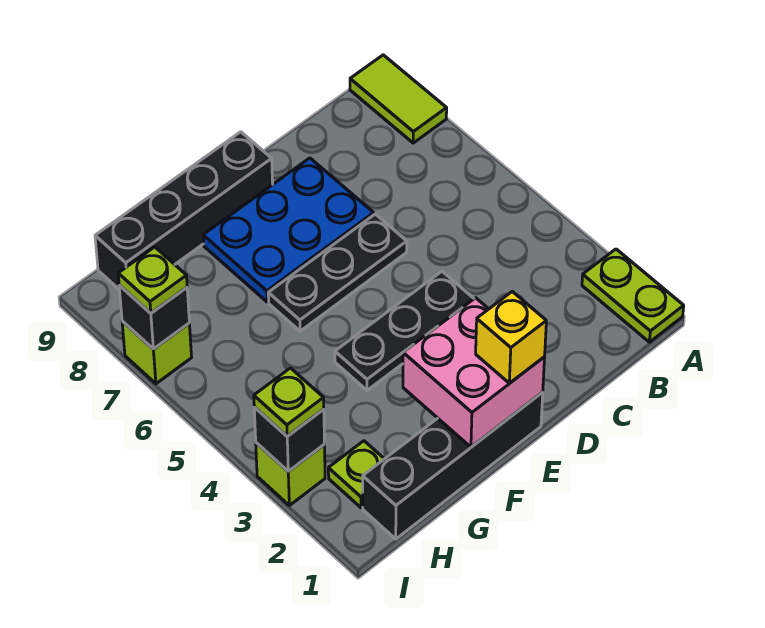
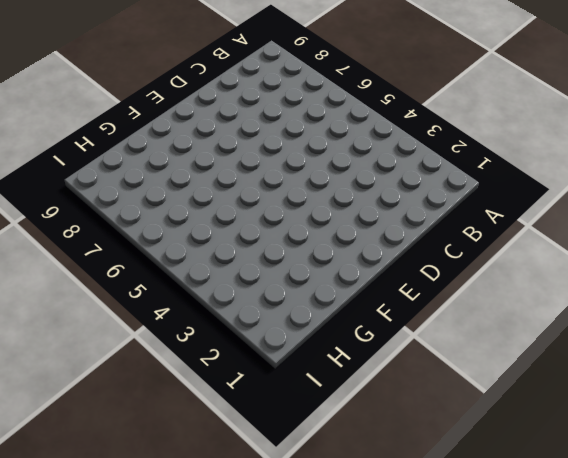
none -> lime 1x2 plate [582,249,684,342]
none -> lime 1x2 tile [350,55,447,143]
none -> black 1x3 plate [335,271,474,390]

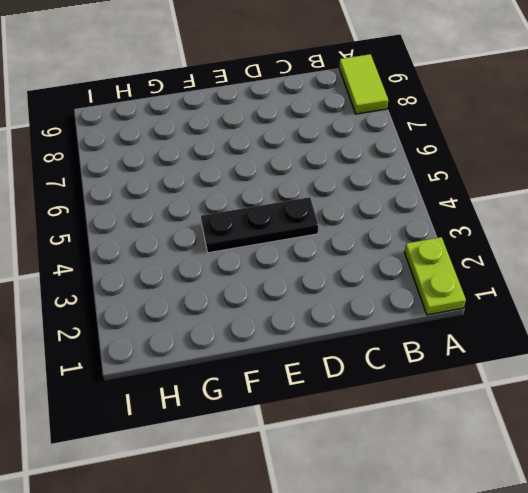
none -> black 1x3 plate [268,214,407,331]
none -> blue 2x3 plate [203,158,374,302]
none -> black 1x4 brick [363,392,543,539]

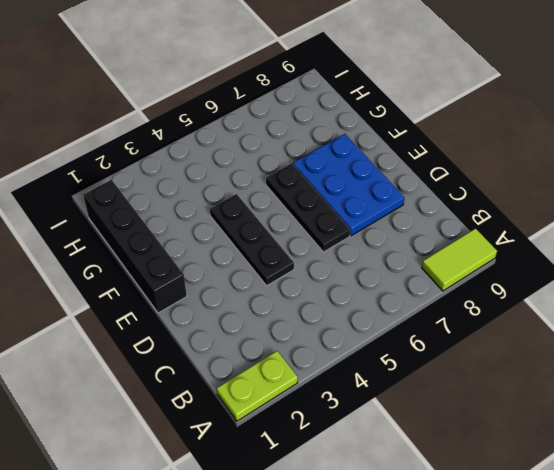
none -> black 1x4 brick [95,132,273,290]
none -> lime 1x1 plate [328,441,384,508]
none -> lime 1x1 brick [256,443,325,505]

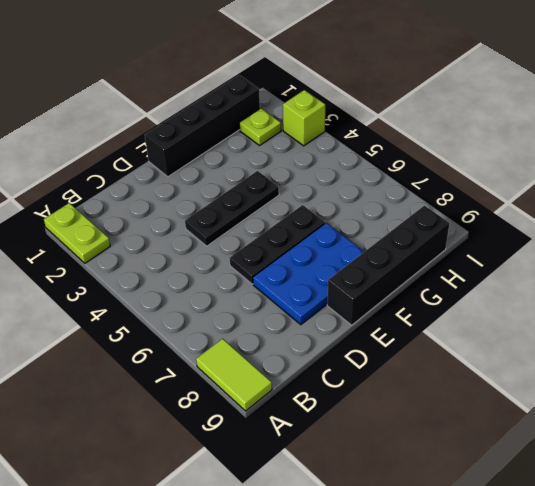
none -> lime 1x1 brick [122,321,192,384]
none -> pink 2x2 brick [403,298,545,447]
none -> black 1x1 brick [254,407,324,471]

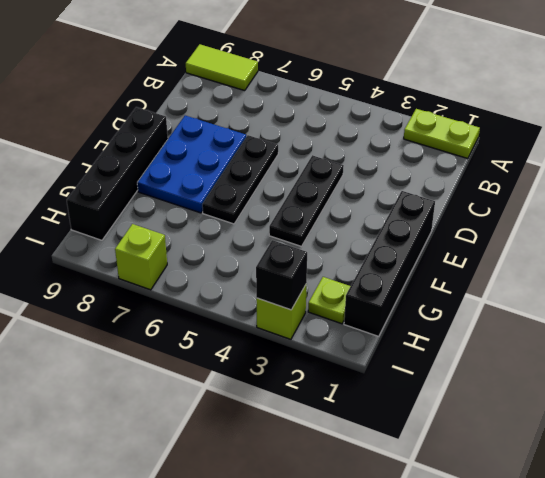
none -> pink 2x2 brick [403,298,545,447]
none -> black 1x1 brick [119,285,189,349]
none -> yellow 1x1 brick [476,292,546,383]

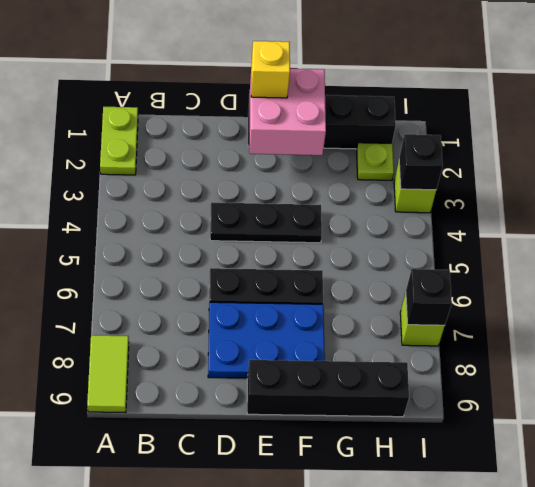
none -> lime 1x1 plate [254,368,324,436]
none -> lime 1x1 plate [118,247,187,313]

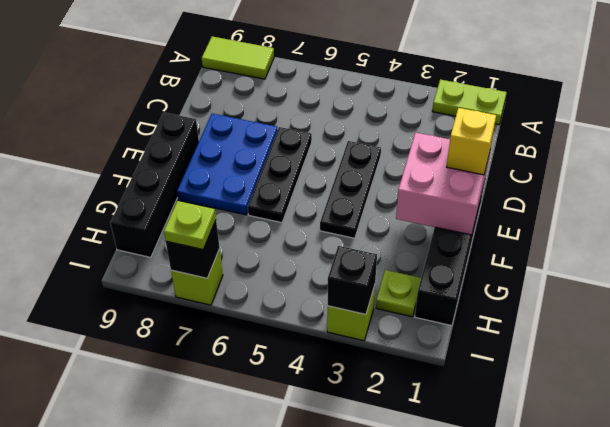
none -> lime 1x1 plate [254,368,324,436]

